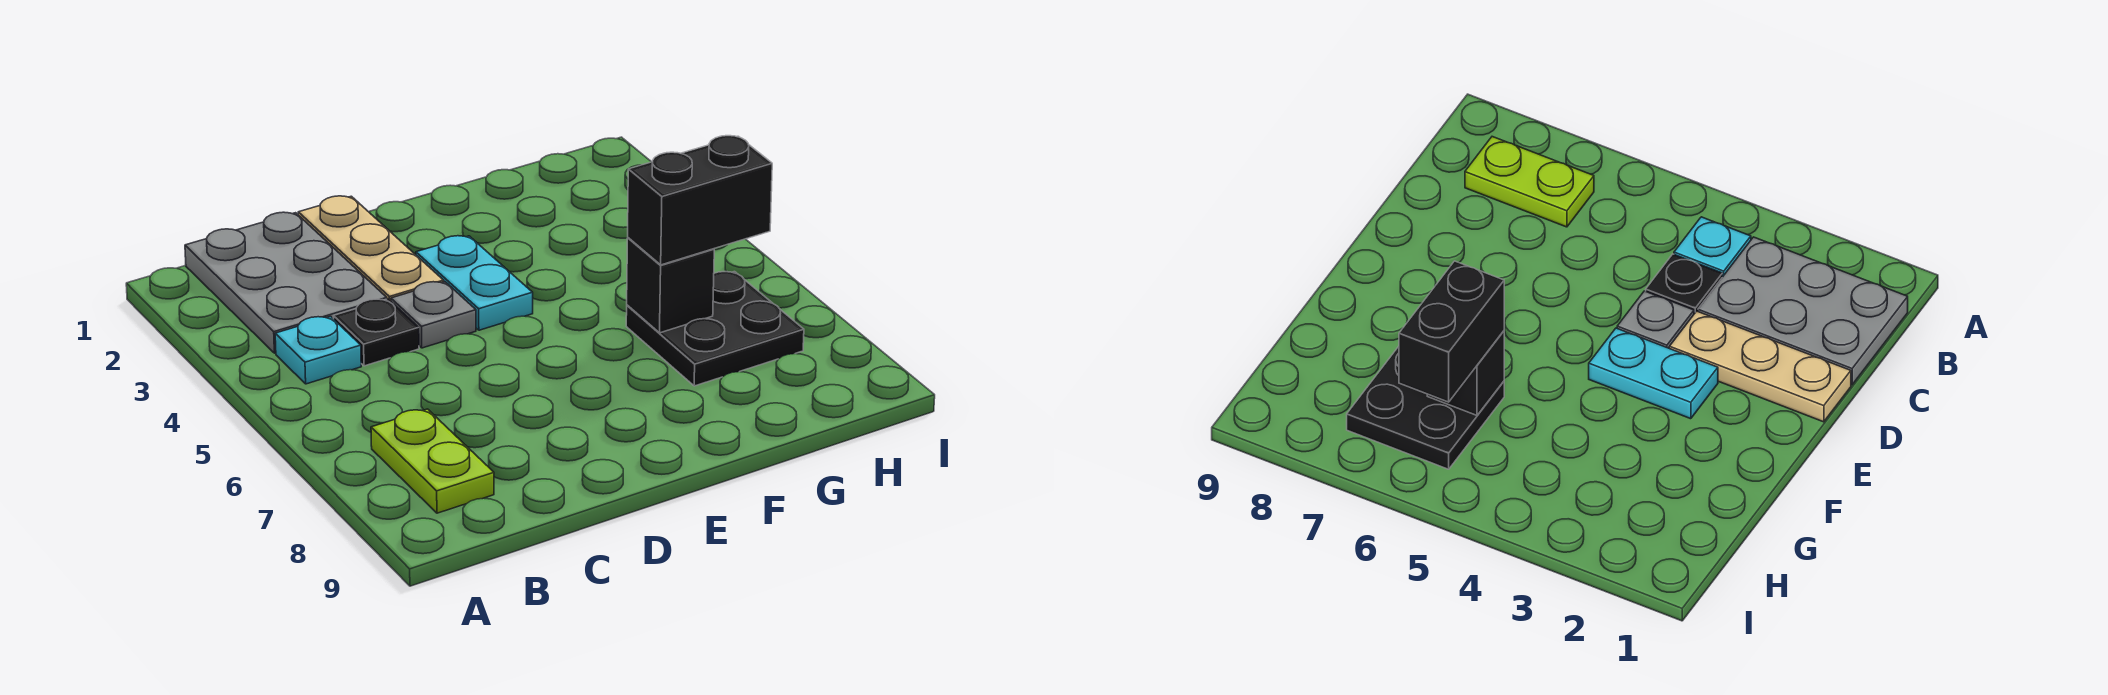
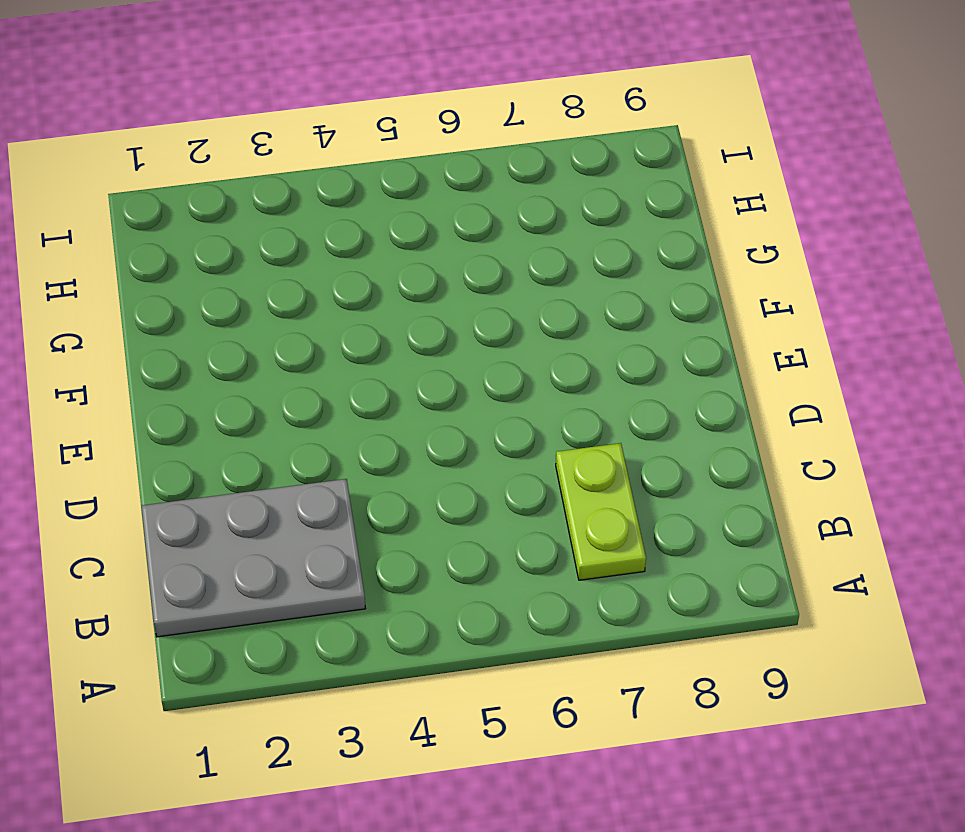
lime 1x2 plate [556,443,646,580] -> lime 1x2 plate turned to [371,409,494,513]
none -> cyan 1x1 plate [275,317,361,384]
none -> black 1x1 plate [333,299,419,366]

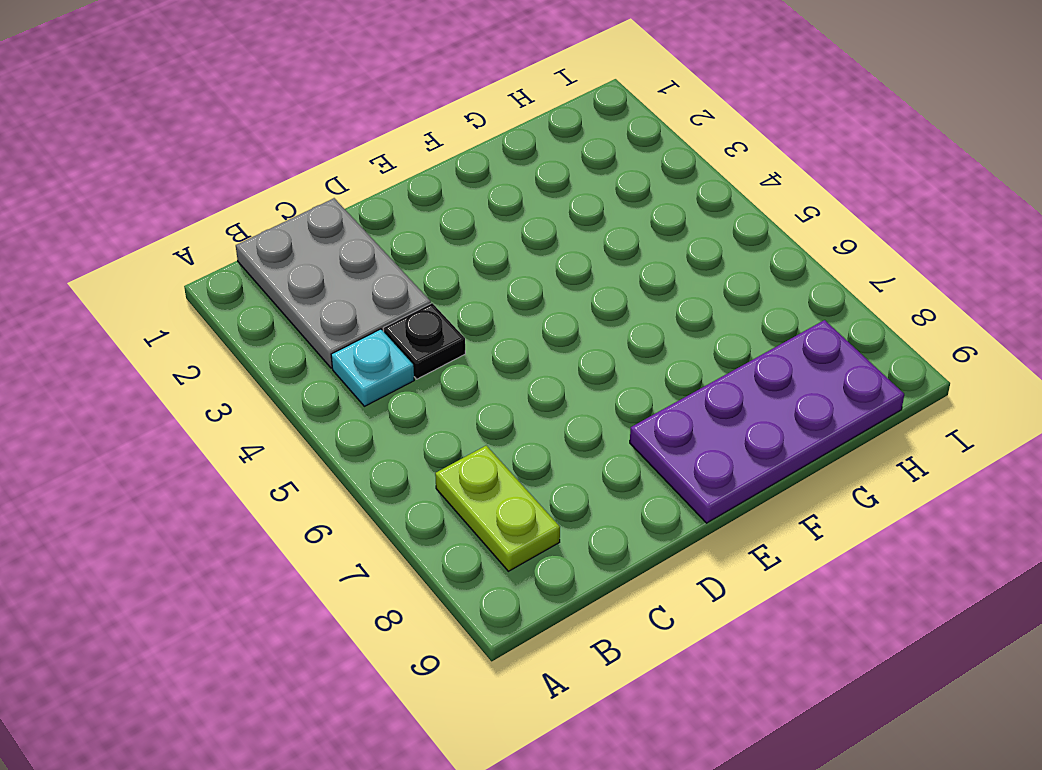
purple 2x4 plate [630,320,904,523] -> none
none -> tan 1x3 plate [298,196,444,301]
none -> grey 1x1 plate [391,282,476,348]

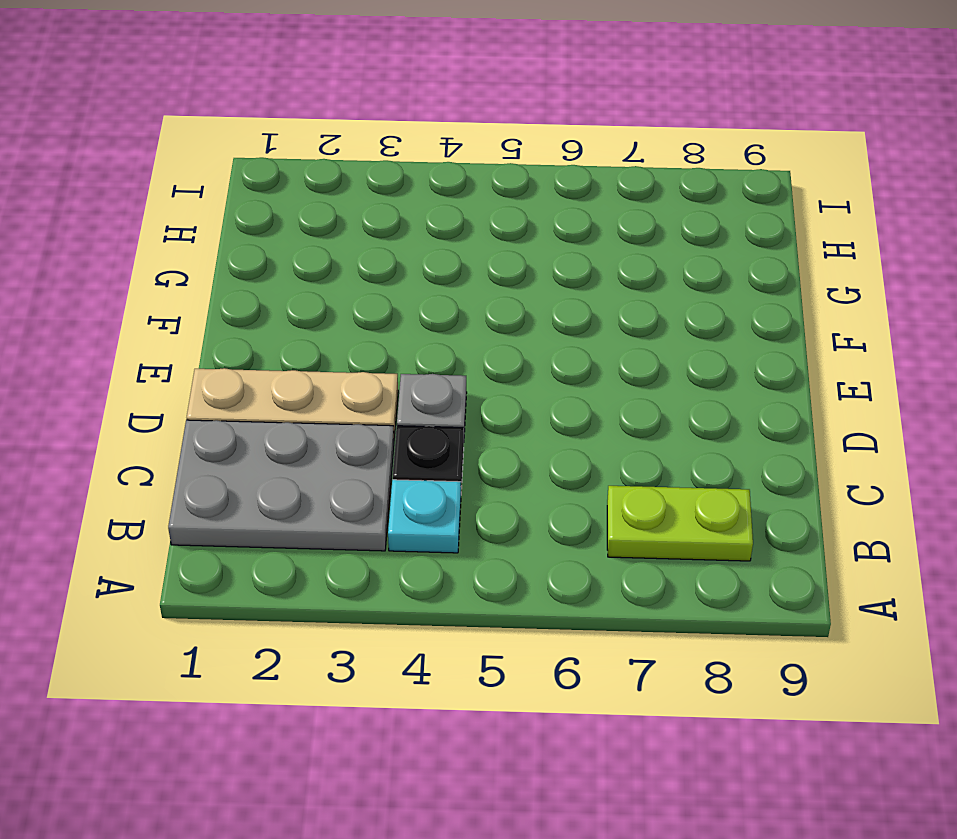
none -> cyan 1x2 plate [416,236,533,330]
none -> black 2x2 plate [626,272,804,386]

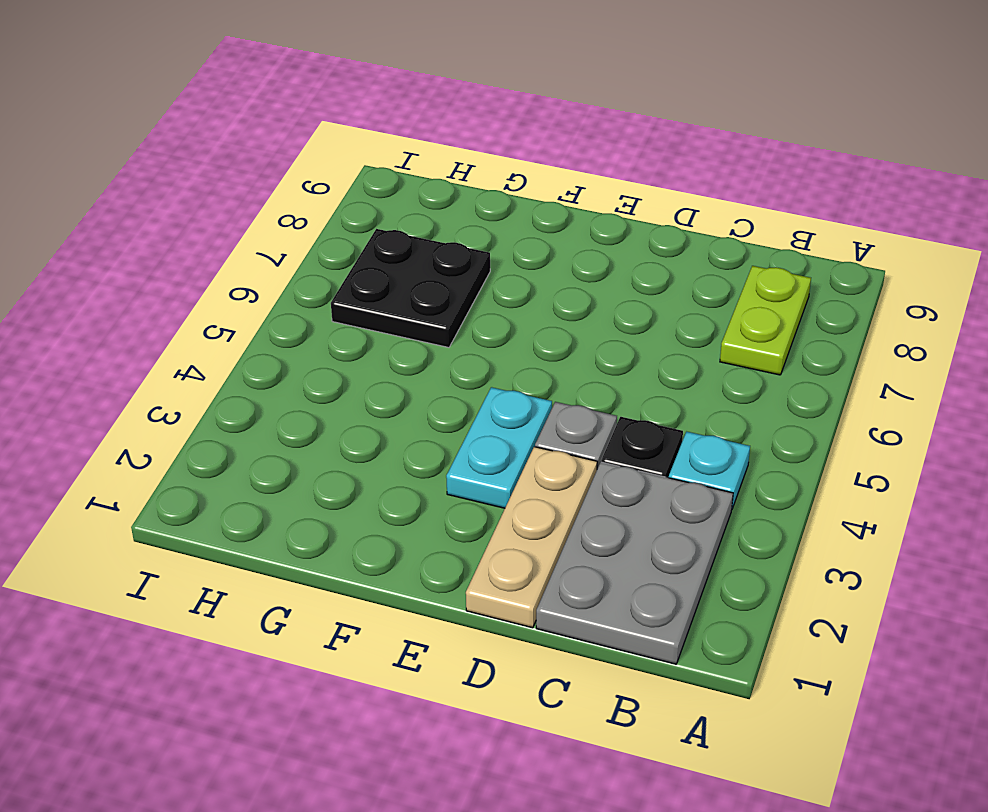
none -> black 1x1 brick [627,238,714,333]
none -> black 1x2 brick [628,136,772,265]

